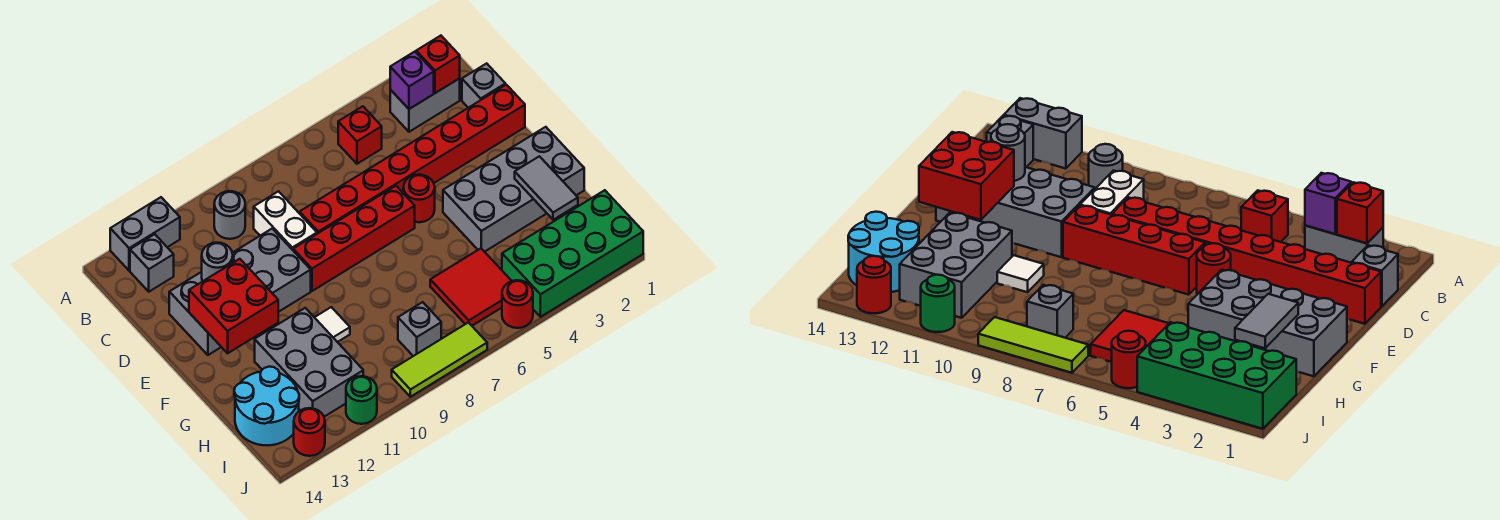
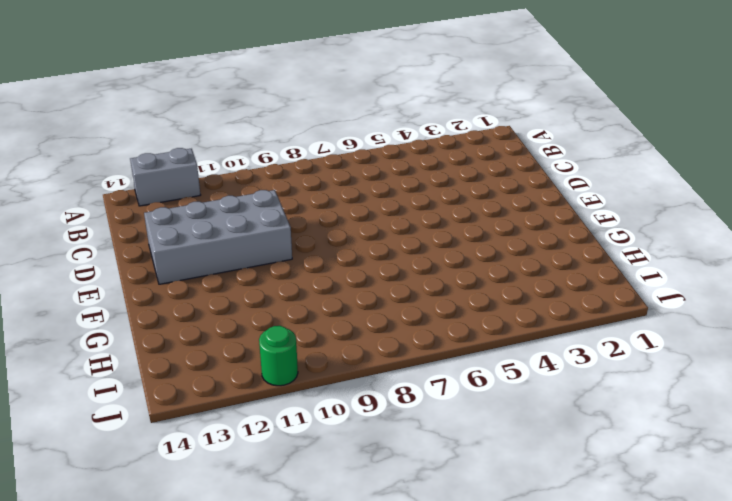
none -> grey 1x2 brick [390,78,460,132]
none -> red 1x1 brick [338,106,382,164]
none -> grey 1x1 round brick [214,191,245,239]

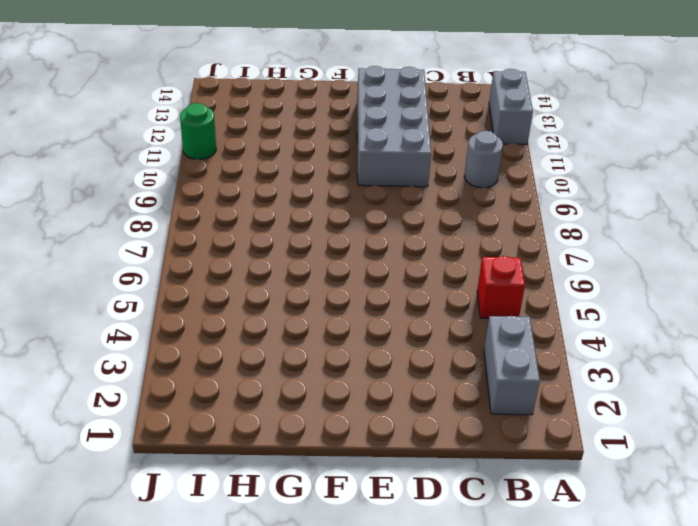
none -> grey 1x1 brick [130,234,174,292]
none -> grey 1x1 brick [462,63,505,108]
none -> white 1x2 brick [254,191,317,250]

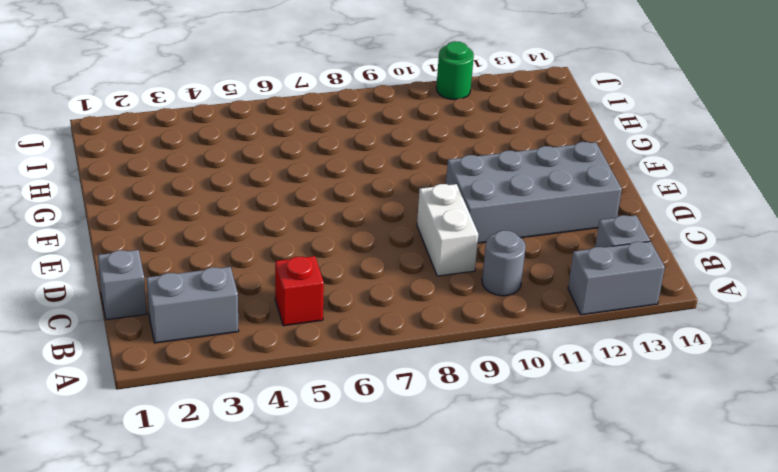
none -> red 1x8 brick [300,85,525,234]
none -> red 1x1 round brick [403,175,435,222]
none -> red 1x4 brick [293,186,415,291]

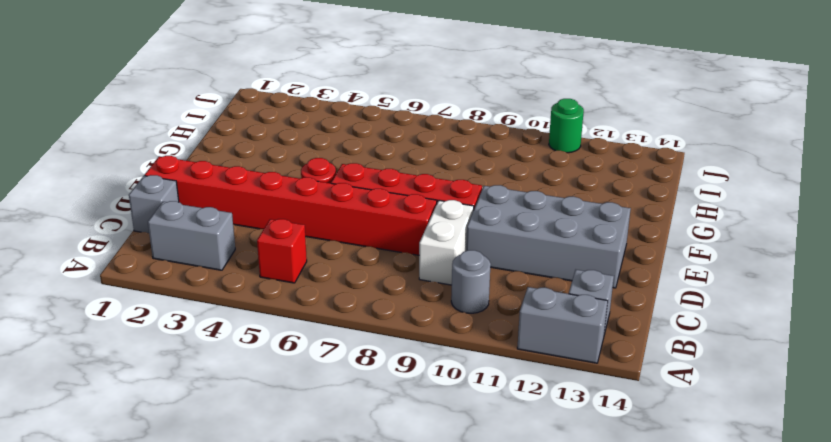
none -> grey 2x4 brick [443,127,584,252]
none -> white 1x1 tile [314,307,350,342]
none -> grey 2x3 brick [255,308,363,417]

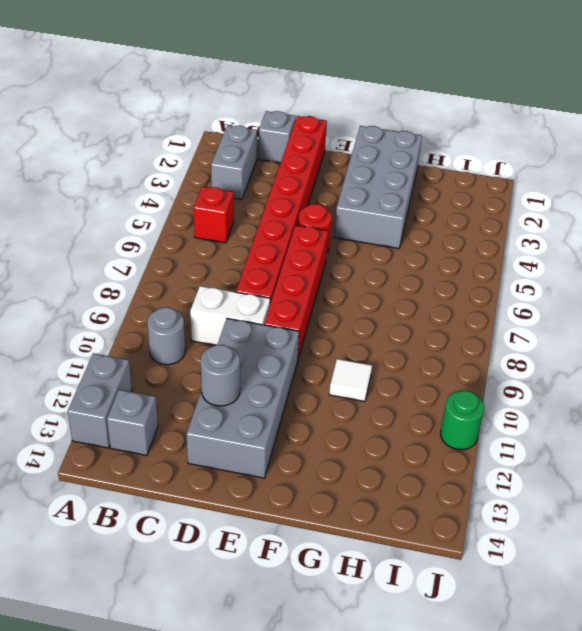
none -> grey 2x3 brick [255,308,363,417]
none -> red 2x2 tile [430,248,511,326]
none -> cyan 2x2 round brick [234,367,299,445]

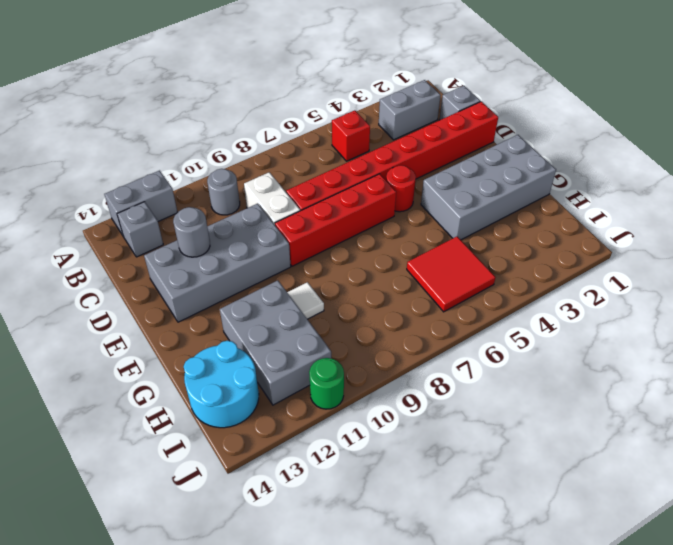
none -> green 2x4 brick [502,190,643,317]
none -> grey 1x1 brick [398,302,441,356]
none -> red 1x1 round brick [502,280,533,328]

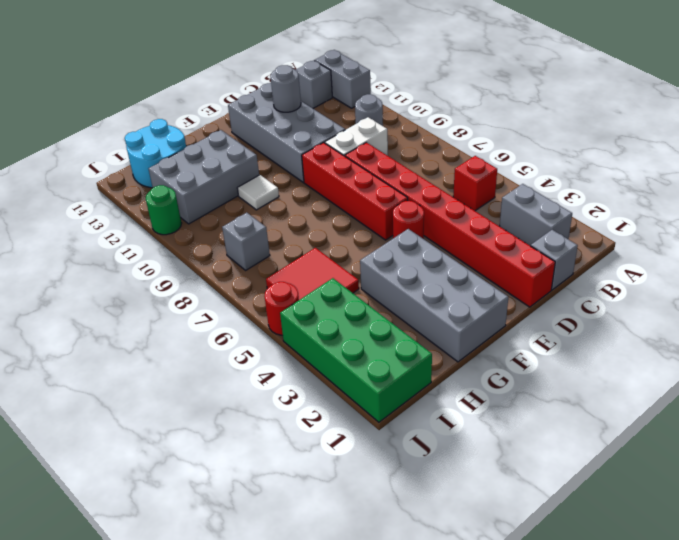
none -> lime 1x3 tile [392,322,487,397]
none -> red 1x1 round brick [294,408,325,456]
none -> red 1x1 brick [416,36,460,93]

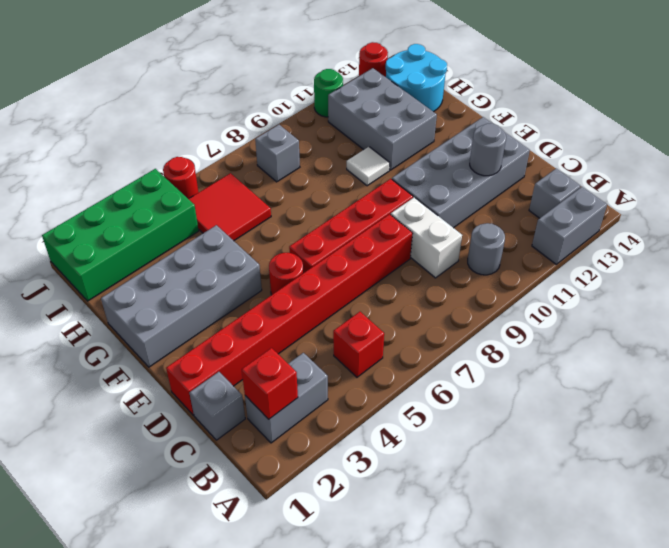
none -> lime 1x3 tile [392,322,487,397]
none -> purple 1x1 brick [390,52,434,109]
none -> red 2x2 brick [189,259,278,353]

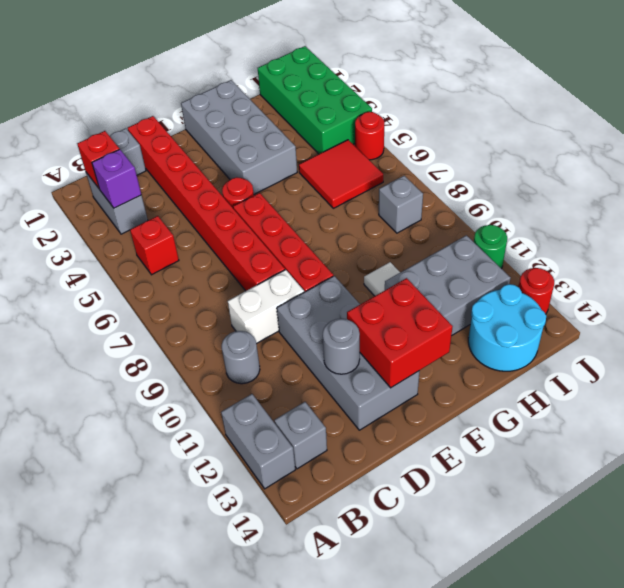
none -> lime 1x3 tile [392,322,487,397]
none -> grey 1x2 tile [515,156,578,220]

